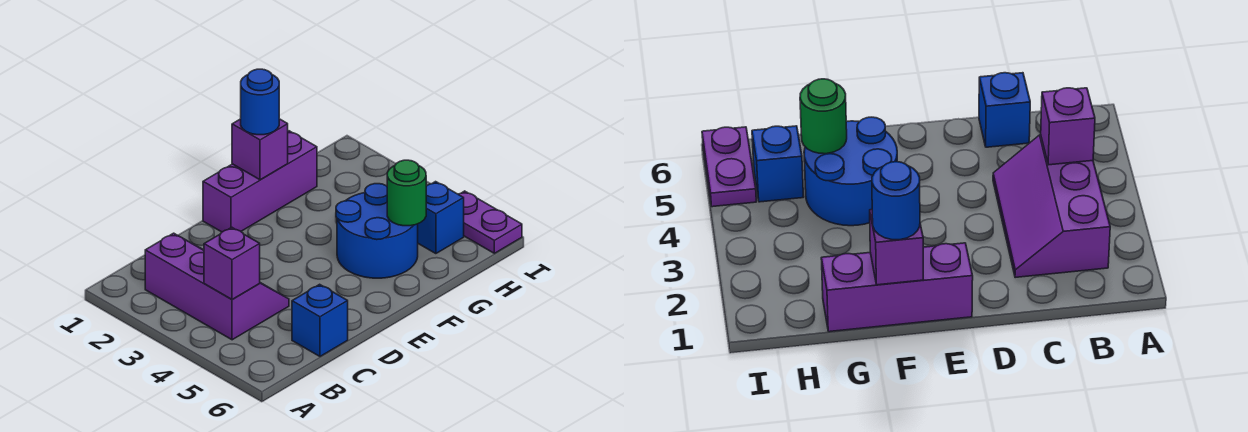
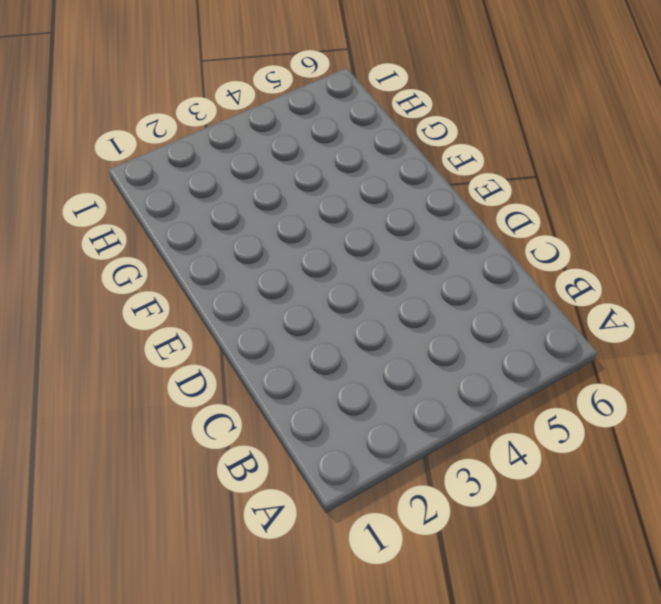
none -> purple 2x3 slope [145,233,289,340]
none -> blue 1x1 brick [292,284,348,356]

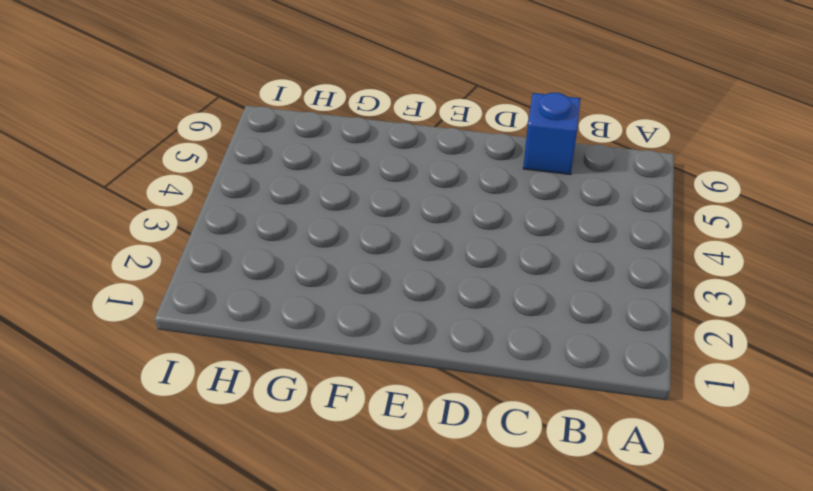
none -> purple 2x3 slope [145,233,289,340]
none -> purple 1x3 brick [203,131,317,232]

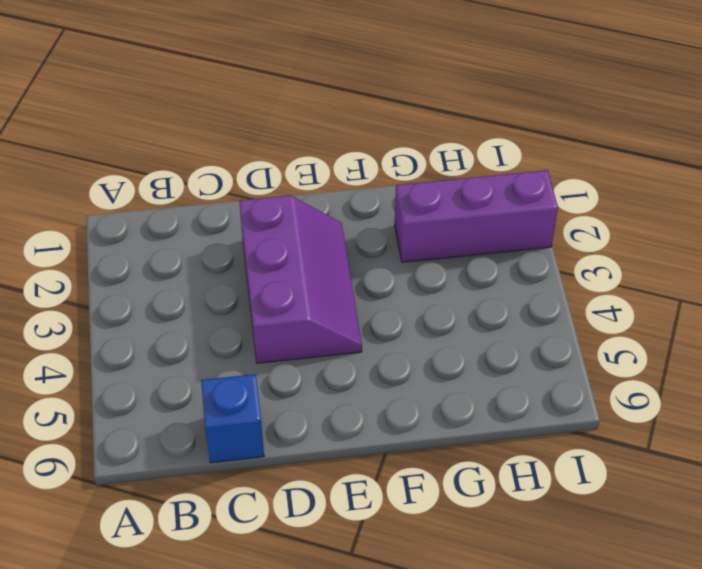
purple 2x3 slope [239,195,362,363] -> purple 2x3 slope moved to [145,233,289,340]
purple 1x3 brick [395,170,558,262] -> purple 1x3 brick moved to [203,131,317,232]
none -> blue 2x2 round brick [336,184,418,278]
none -> blue 1x1 brick [418,182,464,254]

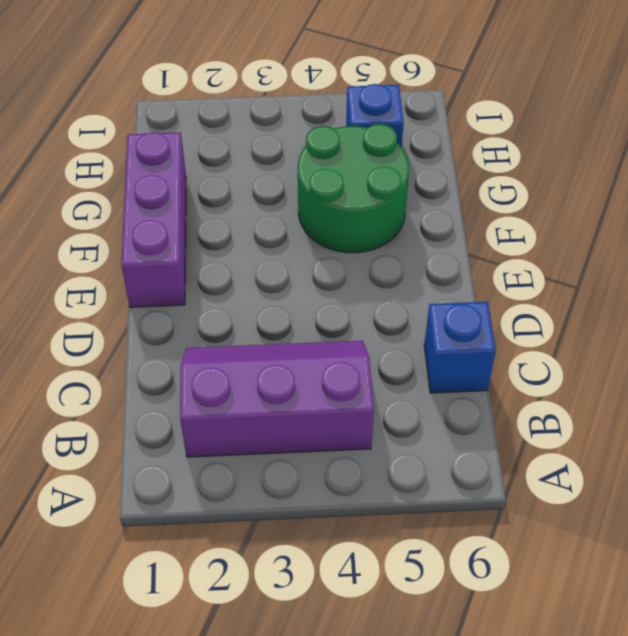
green 2x2 round brick [298,124,409,253] -> blue 2x2 round brick [336,184,418,278]
none -> purple 1x2 plate [458,191,522,253]
none -> purple 1x1 brick [204,227,260,299]

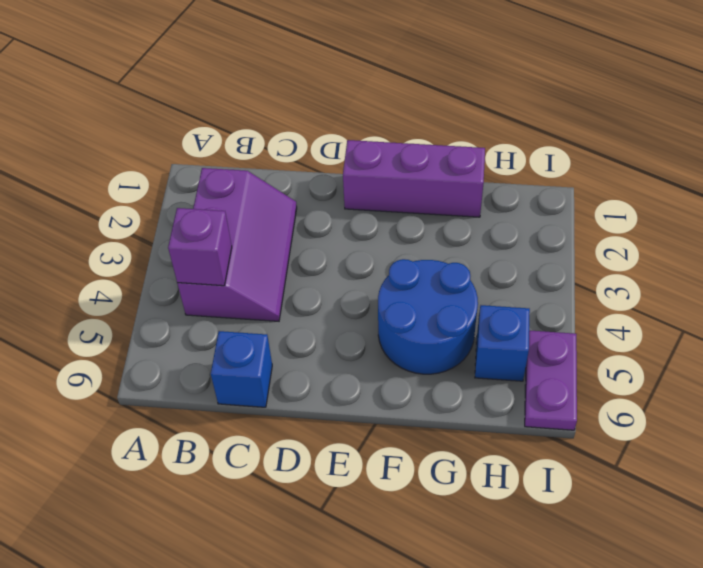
none -> purple 1x1 brick [232,119,288,180]
none -> green 1x1 round brick [387,160,426,226]

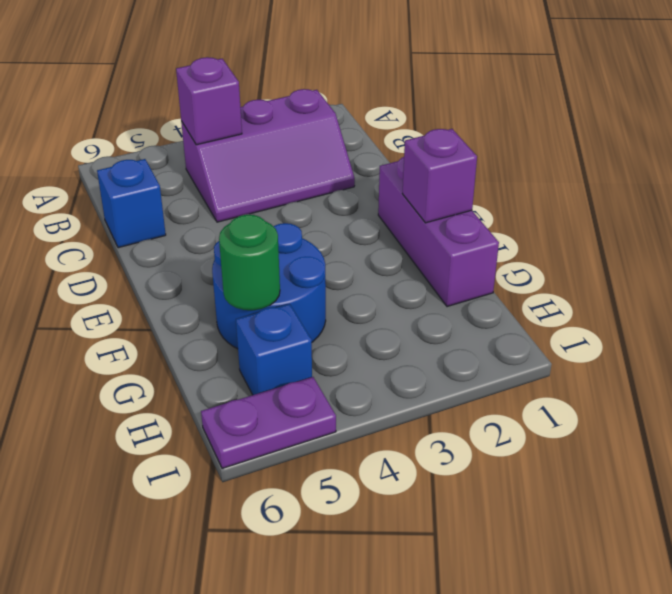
none -> blue 1x1 round brick [241,69,279,135]

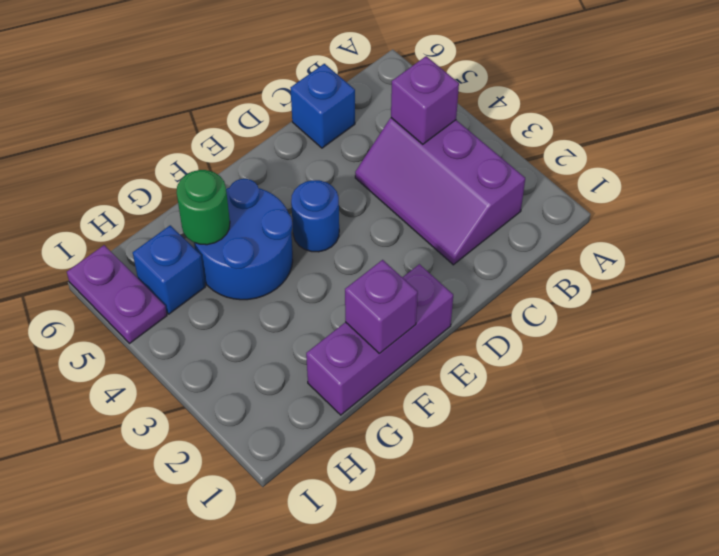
blue 1x1 round brick [291,180,339,252] -> blue 1x1 round brick moved to [241,69,279,135]

